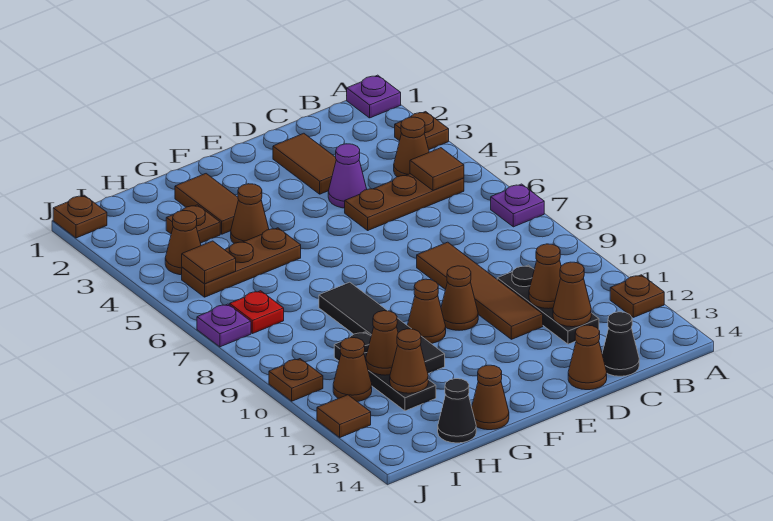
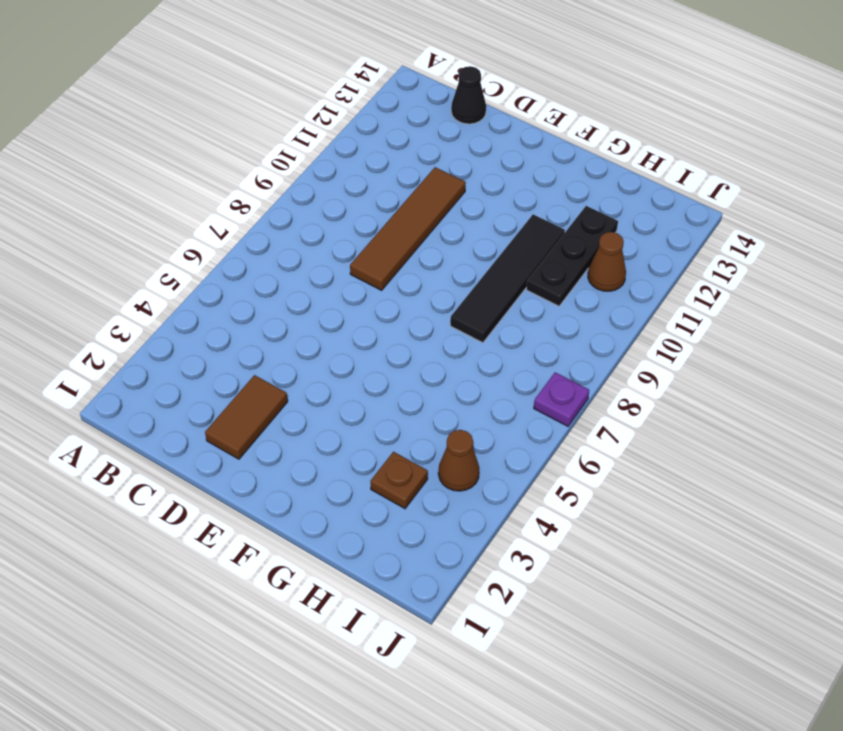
none -> purple 1x1 plate [347,75,401,118]
none -> brown 1x1 plate [395,112,449,150]
none -> purple 1x1 plate [491,184,544,227]
none -> brown 1x1 plate [610,275,664,317]

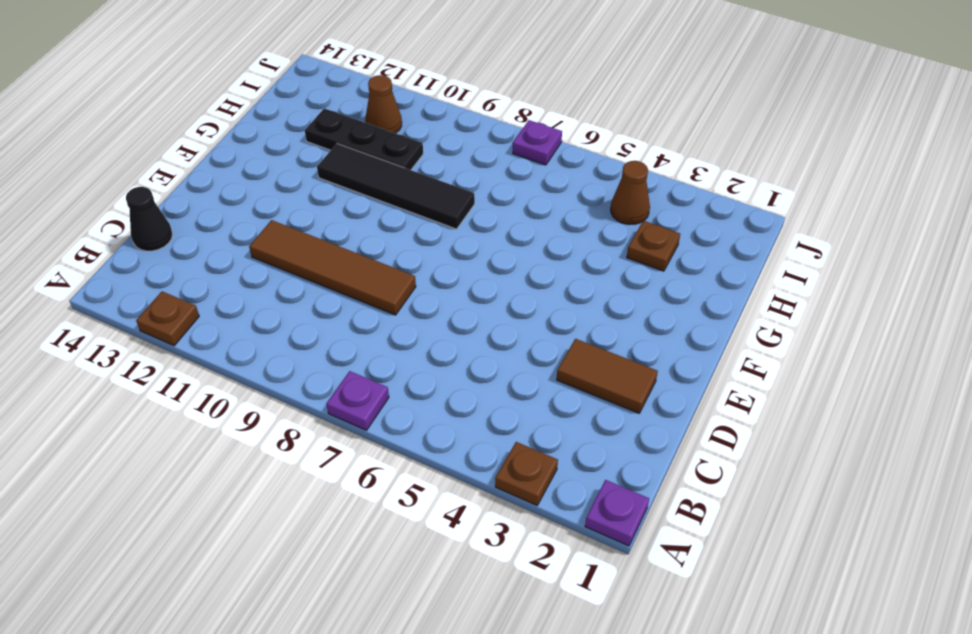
none -> brown 1x1 cone [394,117,429,177]
none -> brown 1x3 plate [345,174,464,230]
none -> black 1x3 plate [497,265,599,344]
none -> purple 1x1 cone [328,144,367,208]

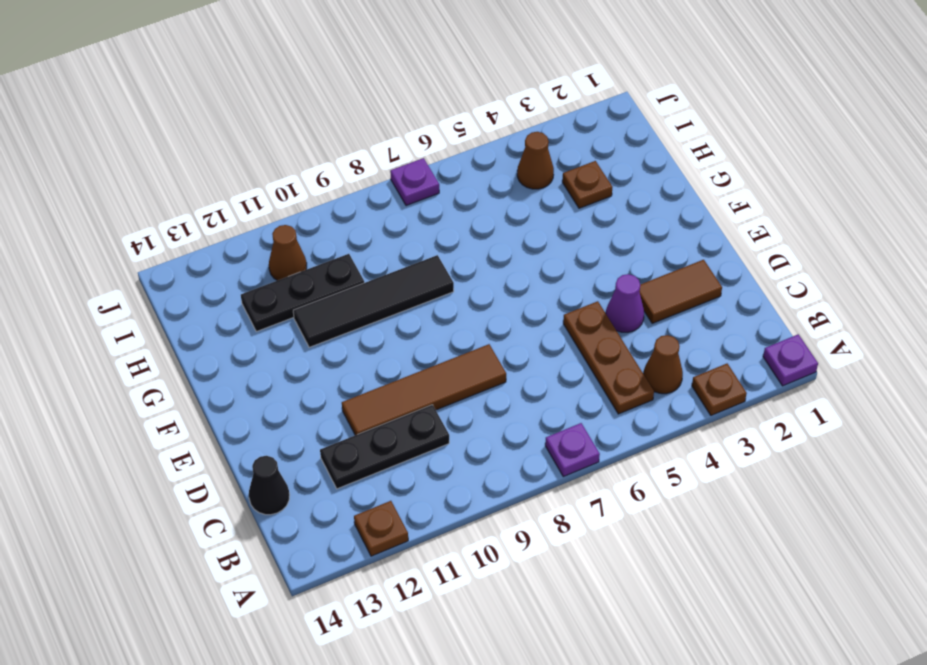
none -> brown 1x1 cone [568,325,607,390]
none -> brown 1x1 cone [441,266,478,330]
none -> brown 1x1 cone [407,279,446,343]
none -> brown 1x2 tile [175,174,238,234]

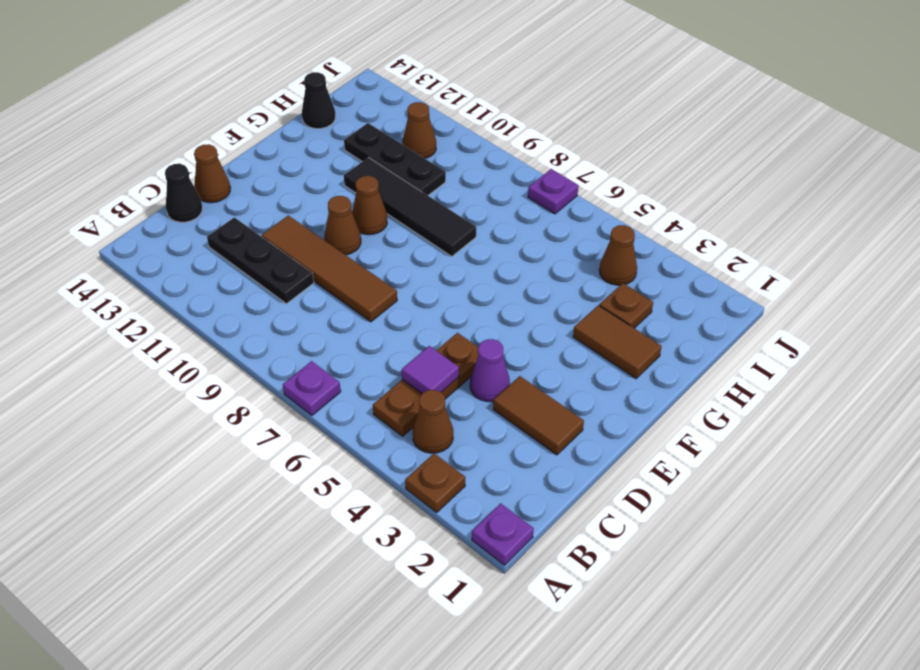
purple 1x1 tile [402,346,459,393] -> none
none -> brown 1x1 plate [610,275,664,317]
none -> brown 1x1 cone [231,184,269,243]
none -> brown 1x3 plate [182,228,301,297]
none -> brown 1x1 cone [472,365,509,430]

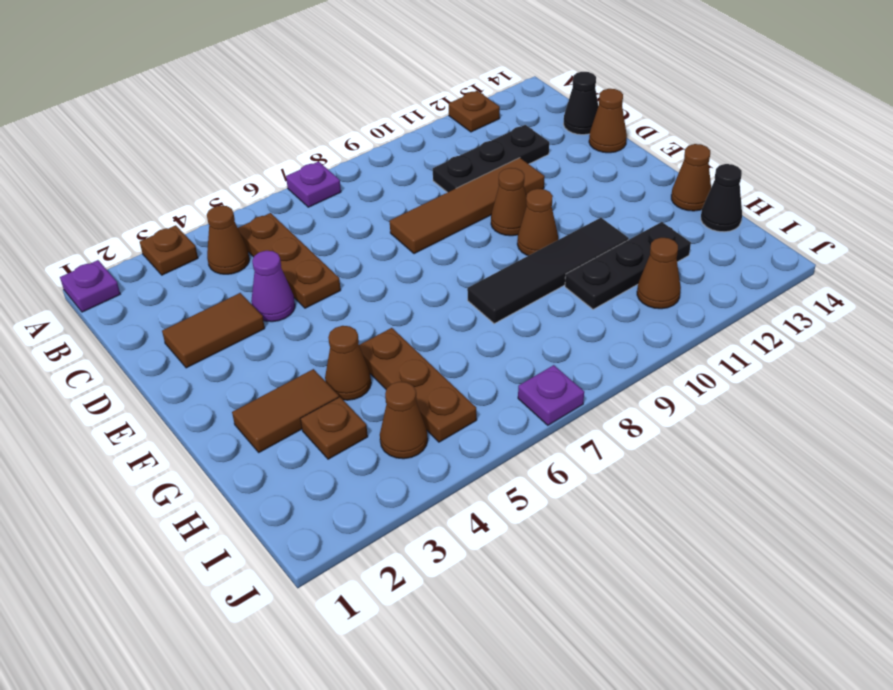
none -> red 1x1 plate [230,291,284,334]
none -> brown 1x1 plate [53,195,107,238]
none -> brown 1x1 plate [269,359,323,401]
none -> brown 1x1 tile [317,395,371,437]

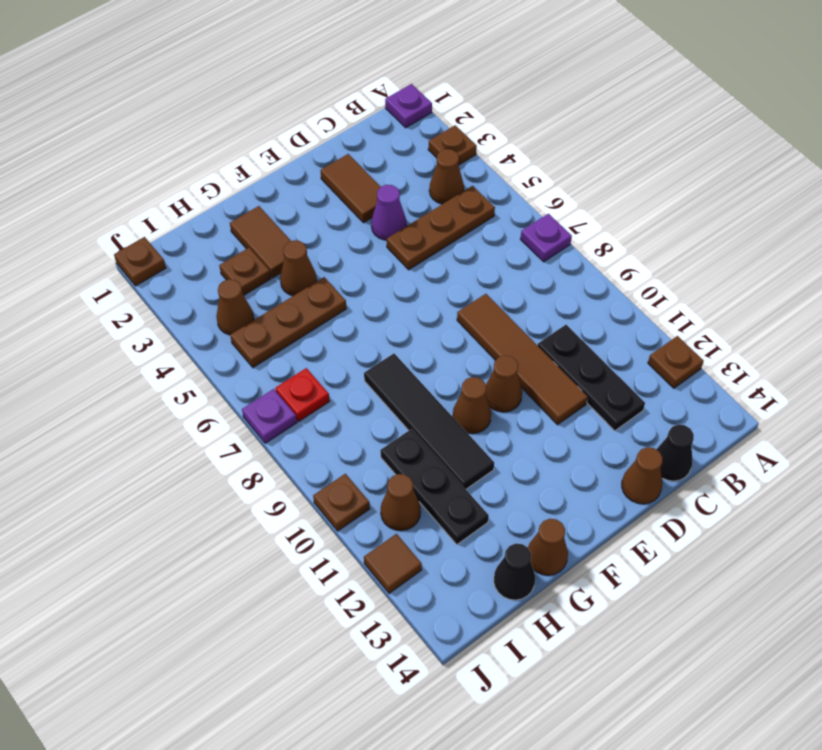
none -> brown 1x1 tile [410,148,464,190]
none -> brown 1x1 cone [529,244,561,309]
none -> brown 1x1 cone [553,262,591,327]
none -> brown 1x1 cone [366,311,398,375]

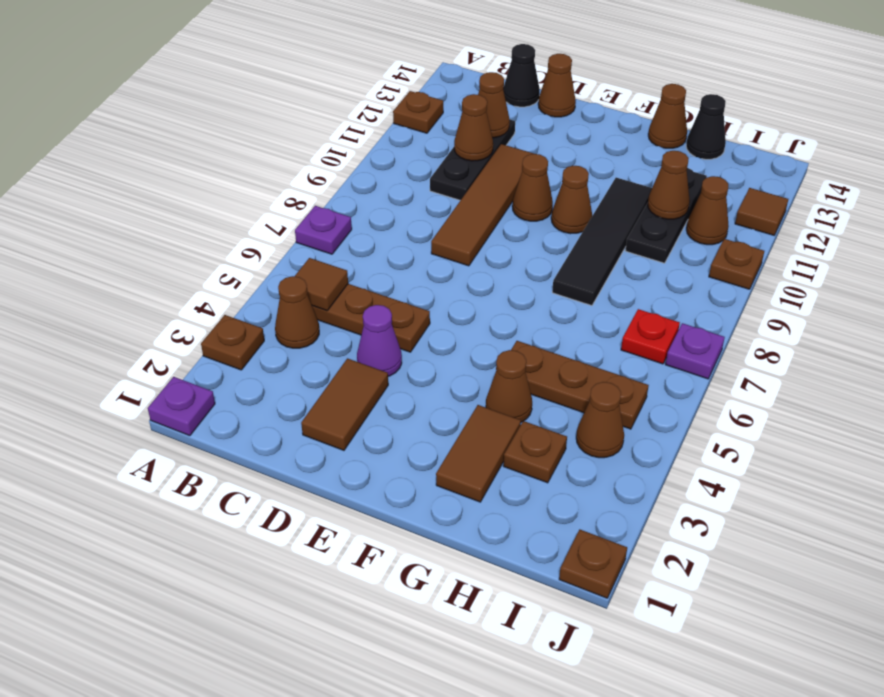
none -> brown 1x1 cone [390,329,428,393]
none -> brown 1x1 tile [182,241,236,284]

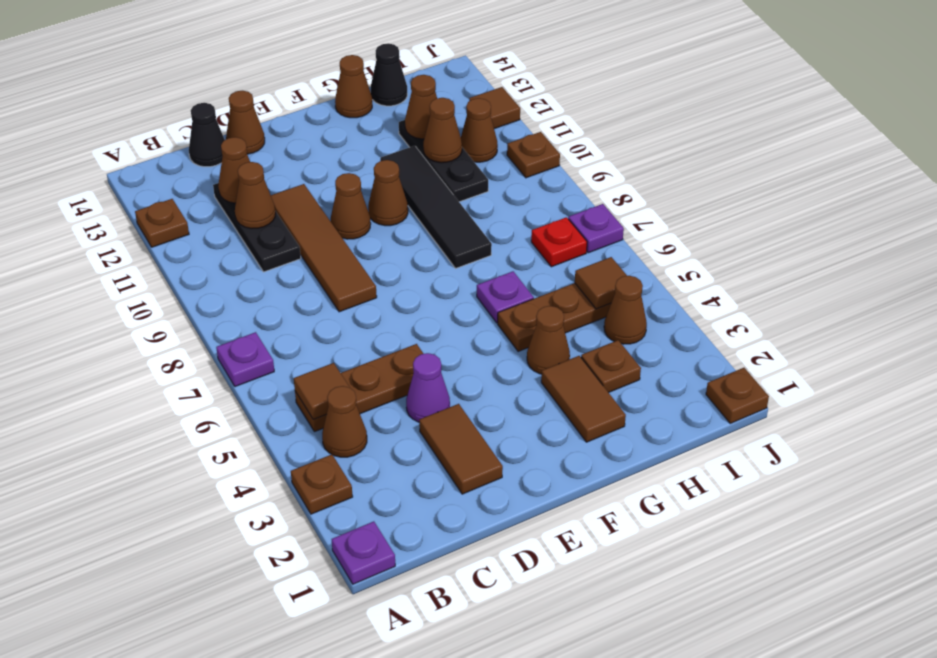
purple 1x1 plate [477,271,534,323] -> none

